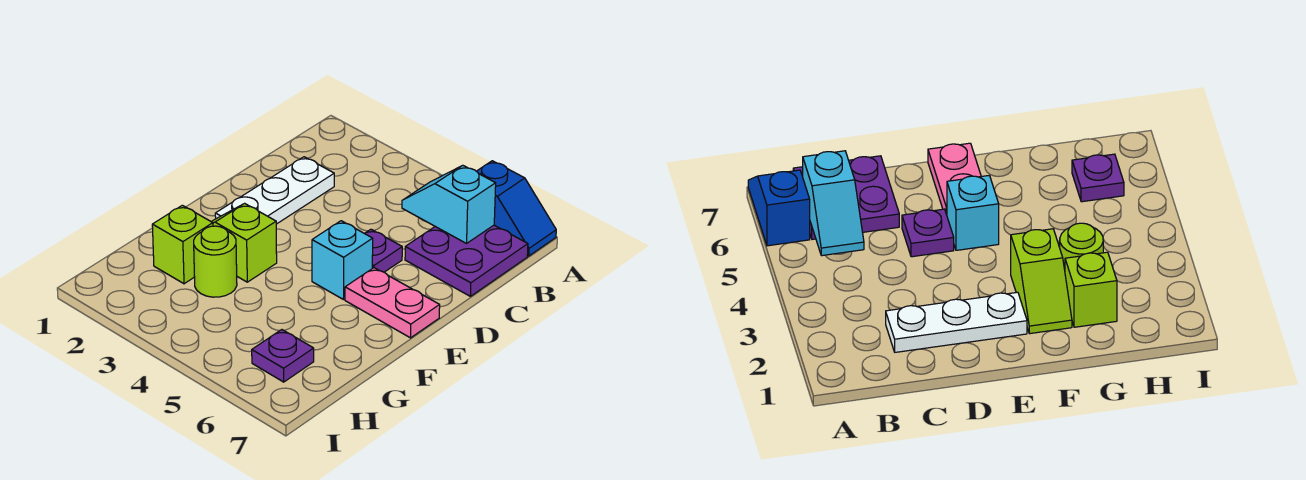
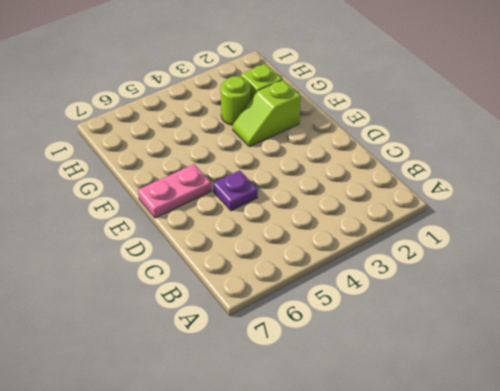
lime 1x2 slope [233,80,301,147] -> lime 1x2 slope turned to [211,203,277,282]
none -> blue 1x2 slope [477,161,556,256]
none -> purple 2x2 plate [405,225,528,296]

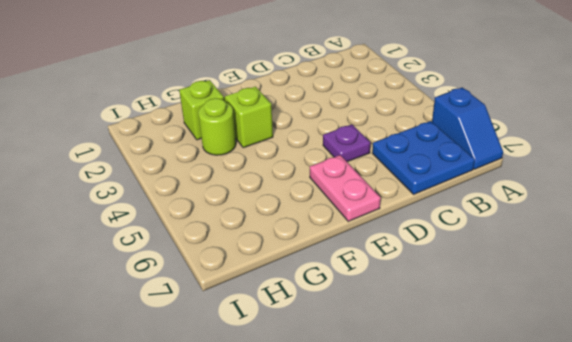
blue 2x2 plate [372,121,475,194] -> purple 2x2 plate [405,225,528,296]
none -> white 1x3 plate [215,157,334,224]
none -> cyan 1x1 brick [312,221,373,299]

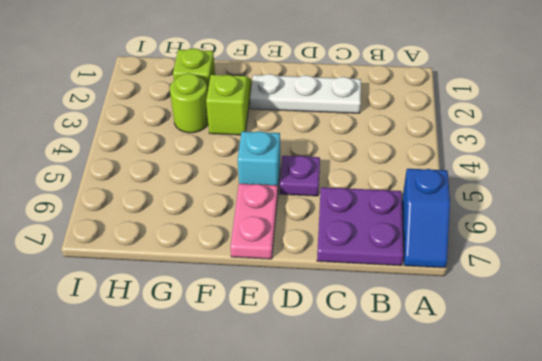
none -> purple 1x1 plate [252,330,314,382]
none -> cyan 1x2 slope [402,165,496,243]

